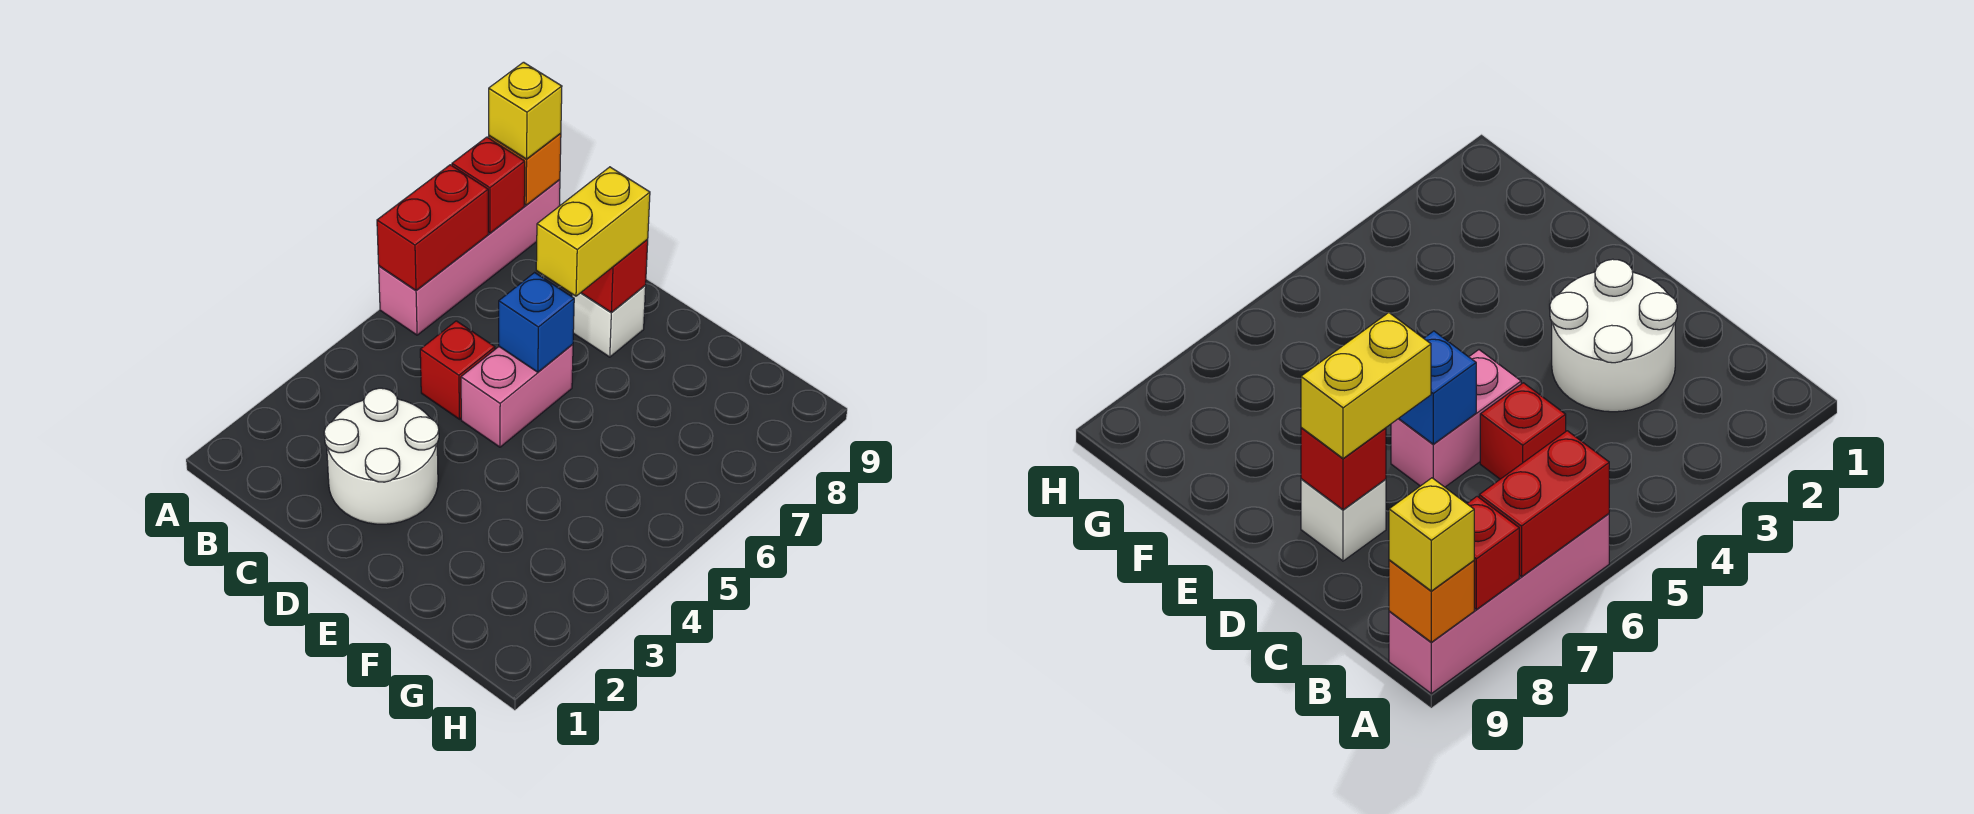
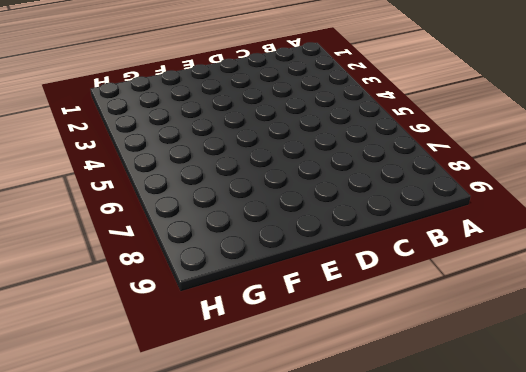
none -> pink 1x4 brick [379,180,560,335]
none -> white 2x2 round brick [324,388,439,524]
none -> red 1x1 brick [420,321,495,419]

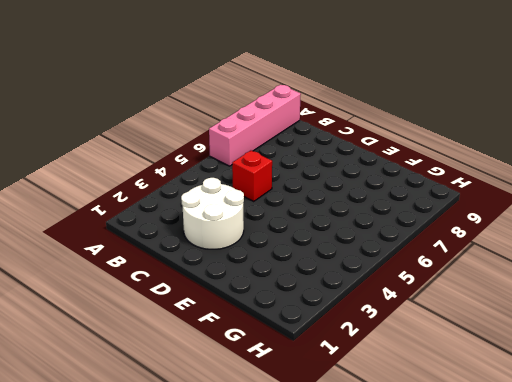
none -> pink 1x2 brick [461,344,573,447]
none -> white 1x1 brick [572,286,646,357]
none -> red 1x2 brick [377,165,488,290]

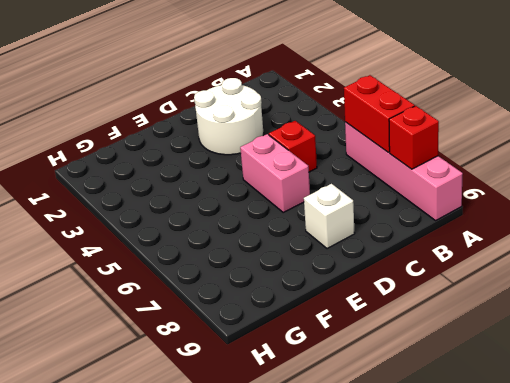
none -> orange 1x1 brick [489,133,561,205]
none -> blue 1x1 brick [499,273,574,372]
none -> red 1x1 brick [581,240,648,313]

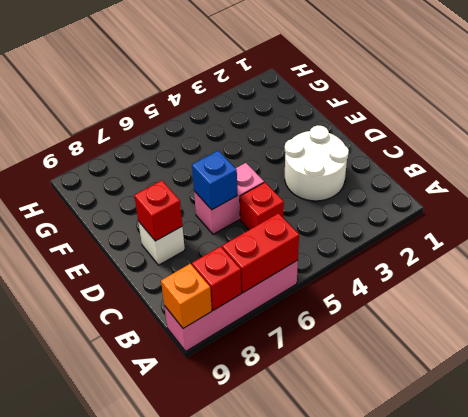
none -> yellow 1x1 brick [489,62,562,159]
none -> yellow 1x2 brick [536,167,650,296]

